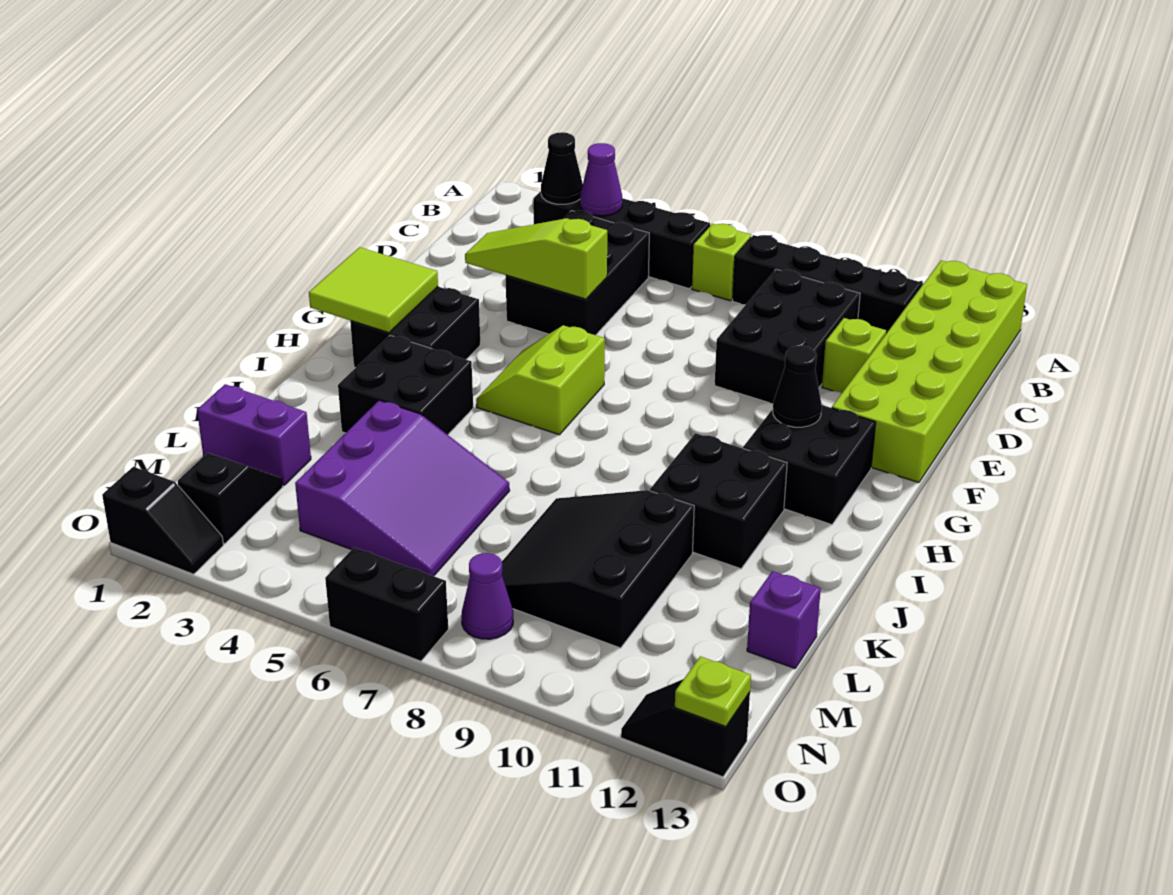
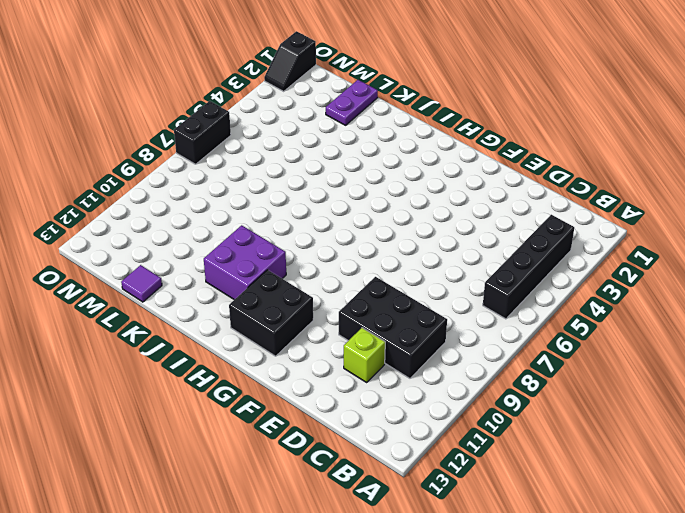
purple 2x2 brick [204,225,286,300] -> black 2x2 brick [650,433,787,569]
purple 1x2 plate [326,80,378,125] -> purple 1x2 brick [197,384,311,485]
purple 1x1 tile [121,265,162,302] -> purple 1x1 brick [747,571,821,668]
none -> lime 2x6 brick [832,260,1027,483]
none -> lime 1x1 brick [692,224,751,301]
none -> black 1x4 brick [733,235,922,333]

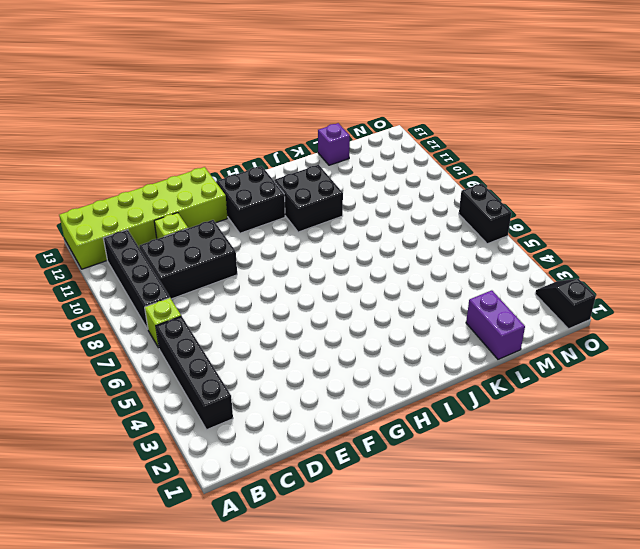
none -> black 2x3 brick [506,211,649,335]
none -> black 2x2 brick [350,287,480,368]
none -> lime 2x2 slope [476,325,605,435]

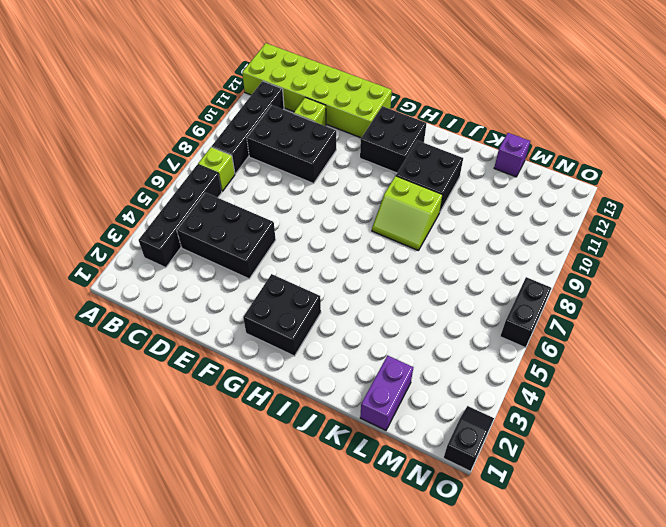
lime 2x2 slope [372,176,443,251] -> lime 2x2 slope moved to [476,325,605,435]
none -> black 2x2 brick [338,335,473,435]
none -> purple 3x3 slope [295,400,510,576]
none -> black 3x3 slope [502,490,694,648]

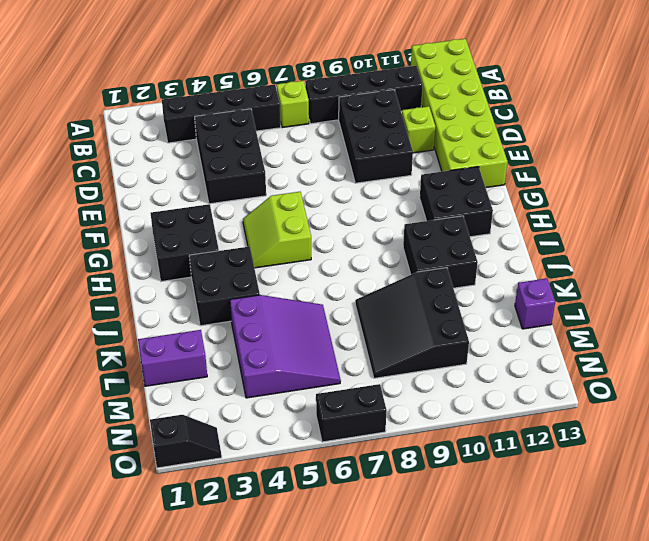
none -> black 1x2 slope [178,453,283,544]
none -> purple 1x1 cone [461,553,513,639]
none -> black 1x2 slope [621,679,750,777]

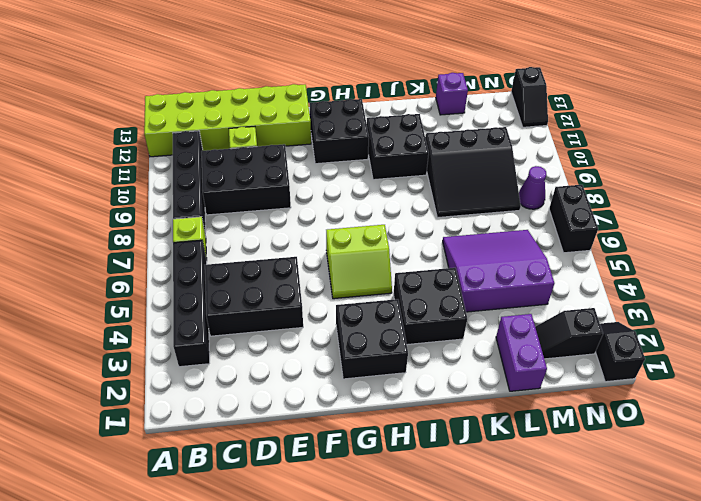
none -> black 1x1 cone [541,132,583,204]
none -> purple 1x1 cone [580,143,622,216]
none -> lime 1x3 slope [465,218,607,299]

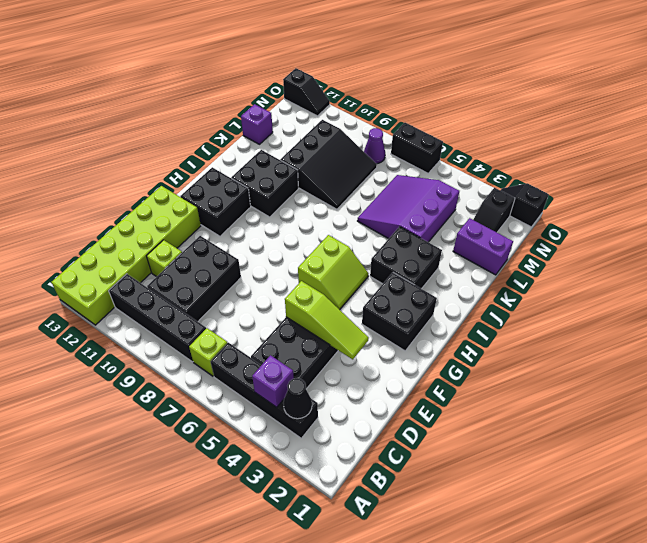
purple 1x1 brick [252,355,294,407] -> purple 1x1 cone [580,143,622,216]
none -> lime 2x2 tile [309,247,438,333]
none -> black 1x1 cone [773,346,822,427]
none -> lime 1x1 plate [675,656,751,727]

